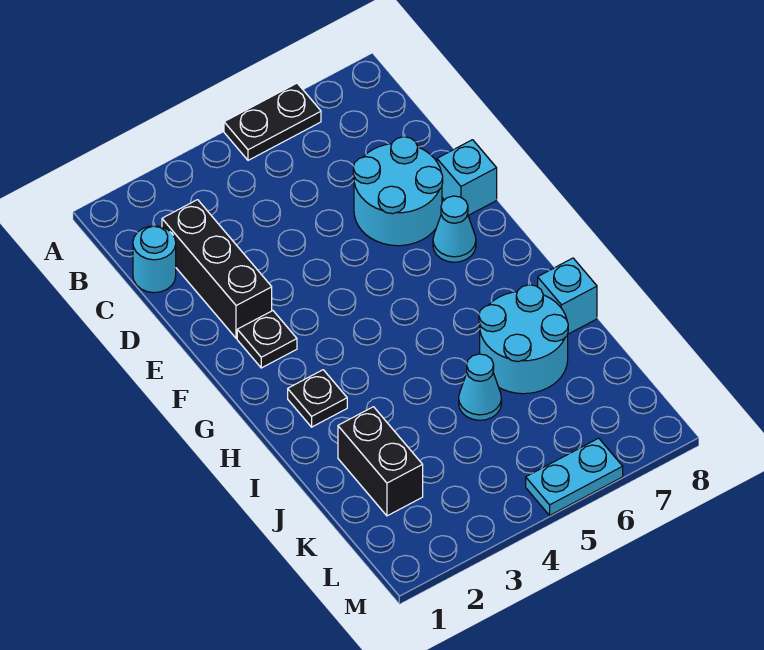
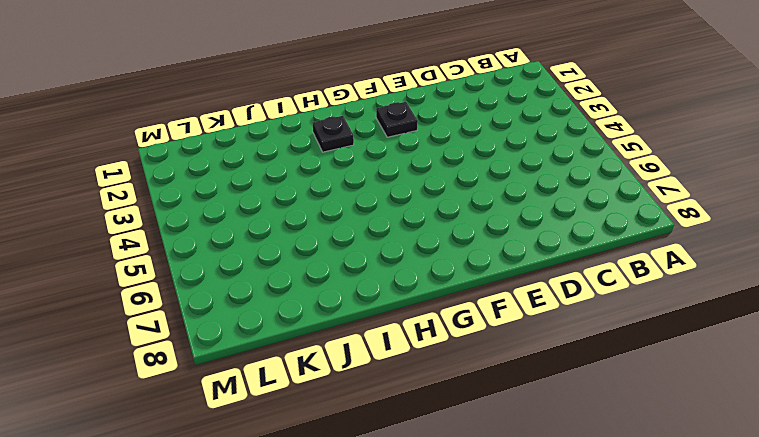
none -> black 1x2 plate [224,83,321,160]
none -> cyan 1x1 round brick [133,226,176,293]
none -> black 1x3 brick [162,200,272,338]

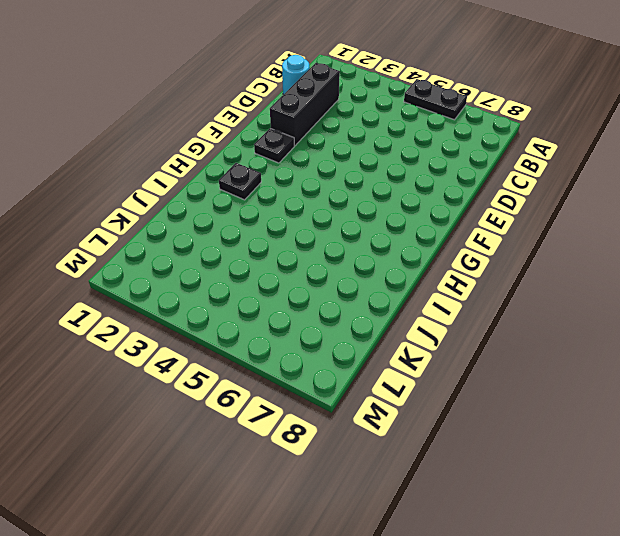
none -> cyan 2x2 round brick [353,137,443,246]
none -> cyan 1x1 brick [437,140,497,215]
none -> cyan 1x1 cone [433,196,476,262]

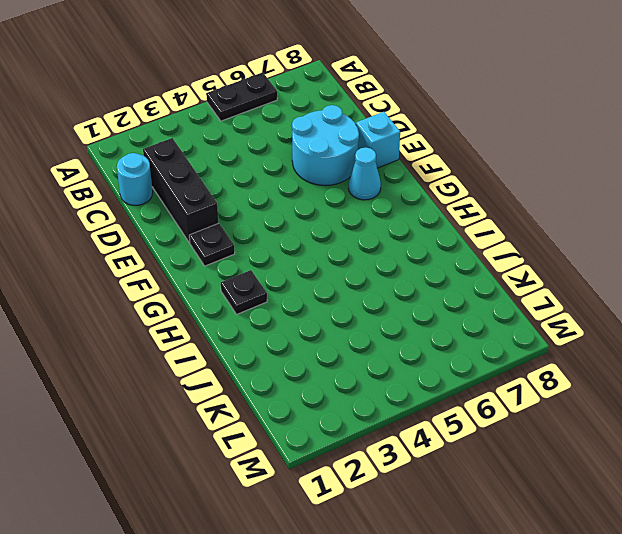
none -> cyan 2x2 round brick [479,285,568,394]
none -> cyan 1x1 brick [538,258,597,334]
none -> black 1x2 brick [338,407,423,516]

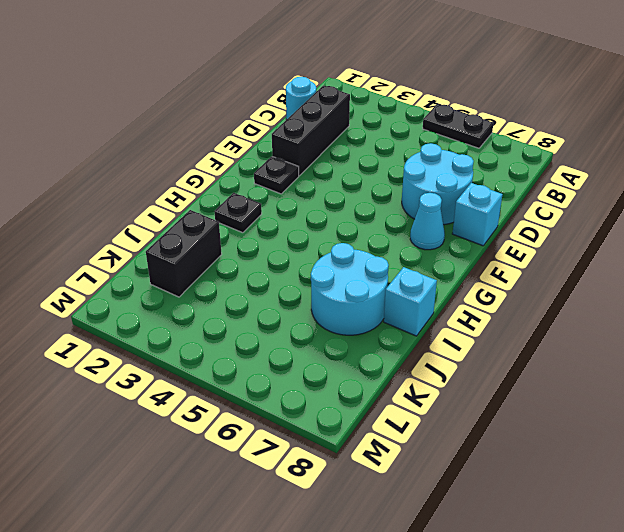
none -> cyan 1x1 cone [459,354,502,420]
none -> cyan 1x2 plate [526,438,623,515]

